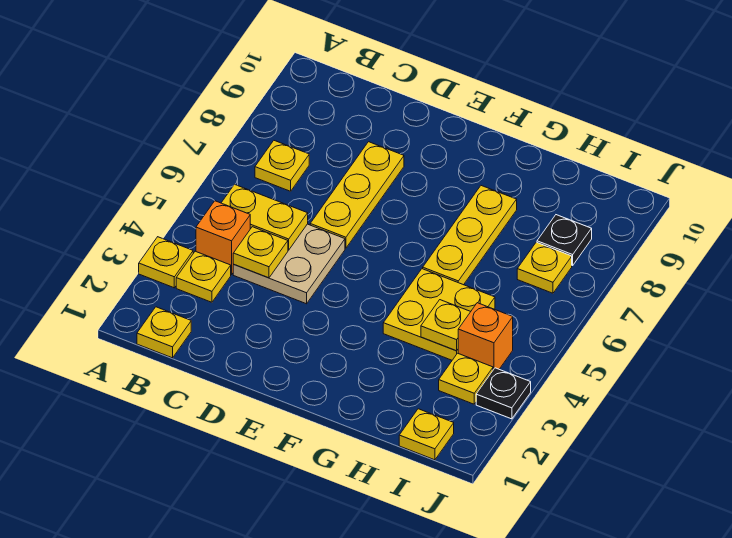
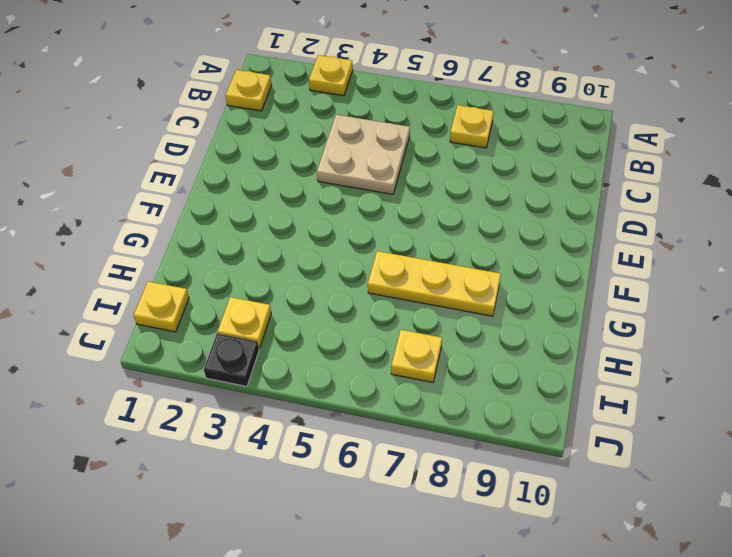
none -> yellow 1x1 plate [176,251,231,302]
none -> orange 1x1 brick [196,201,250,275]
none -> yellow 1x3 plate [310,142,404,248]

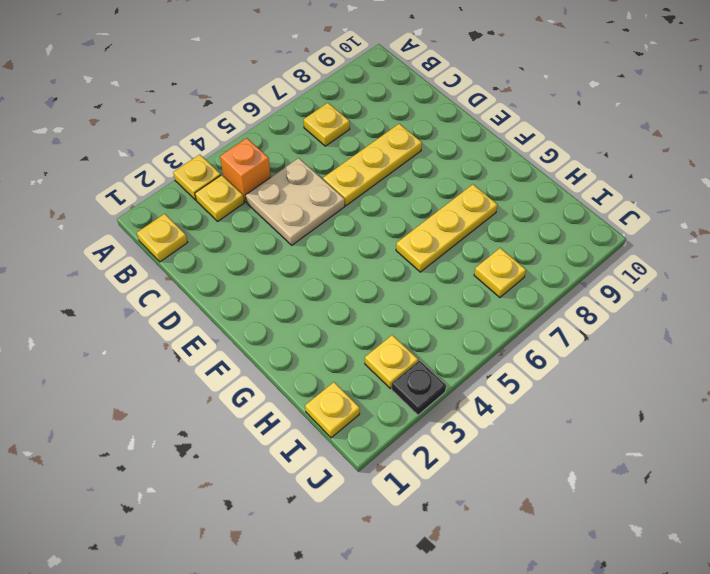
none -> yellow 2x2 plate [383,269,495,360]
none -> orange 1x1 brick [458,303,513,370]
none -> black 1x1 plate [537,215,592,266]

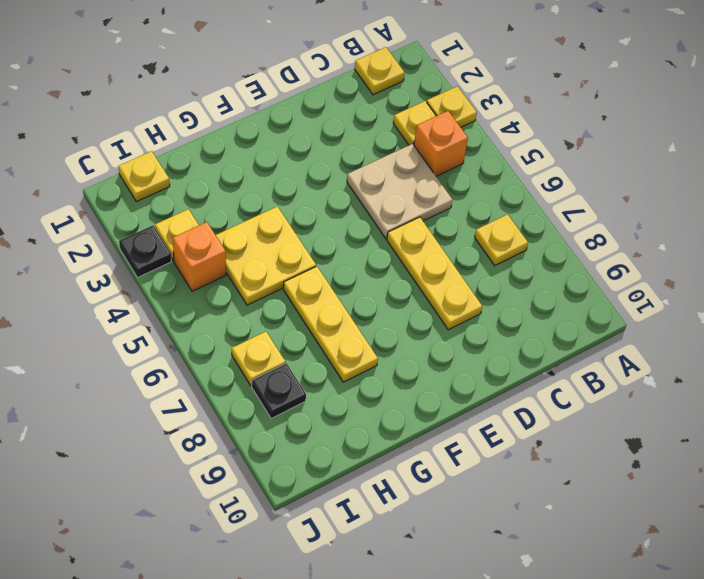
none -> yellow 1x2 plate [221,184,308,250]
none -> yellow 1x1 plate [233,227,288,278]
none -> yellow 1x1 plate [421,300,471,351]

